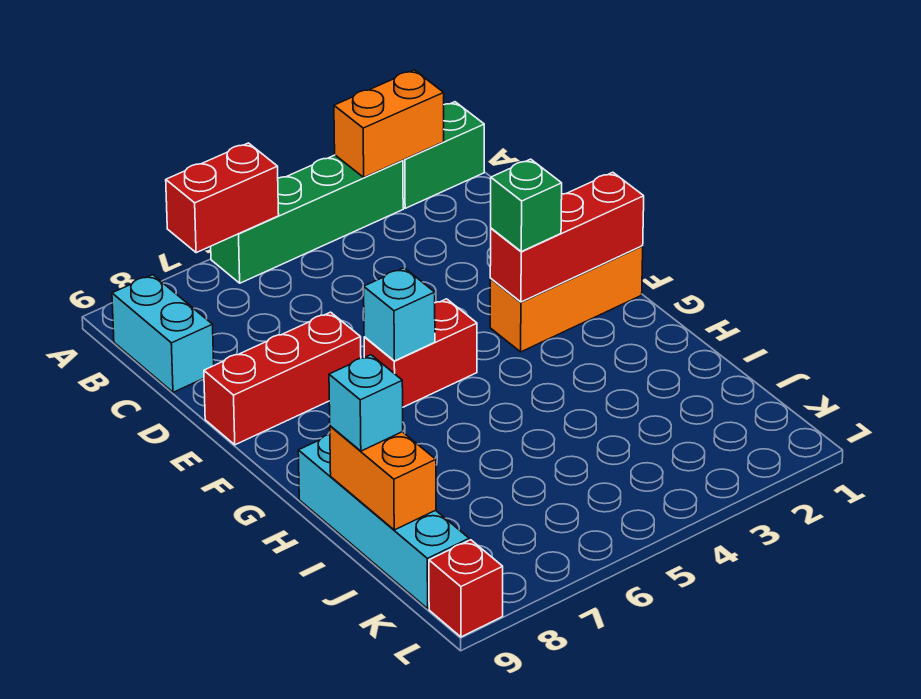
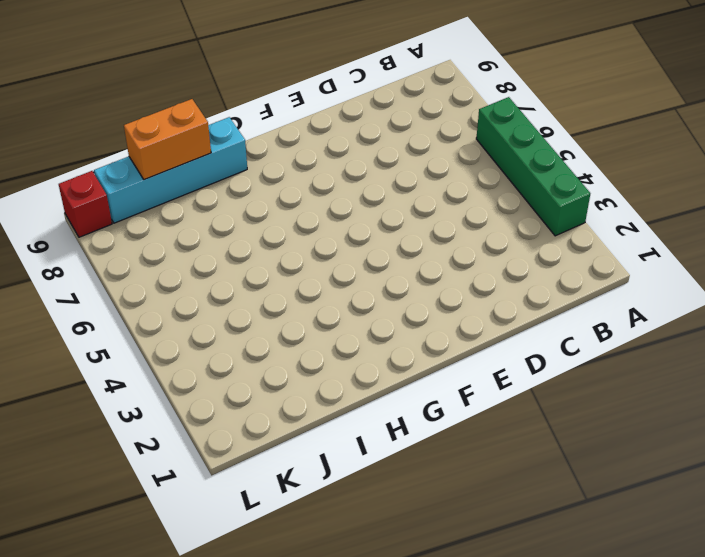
none -> green 1x2 brick [403,102,484,208]
none -> cyan 1x2 brick [112,275,214,392]
none -> red 1x3 brick [204,312,361,445]

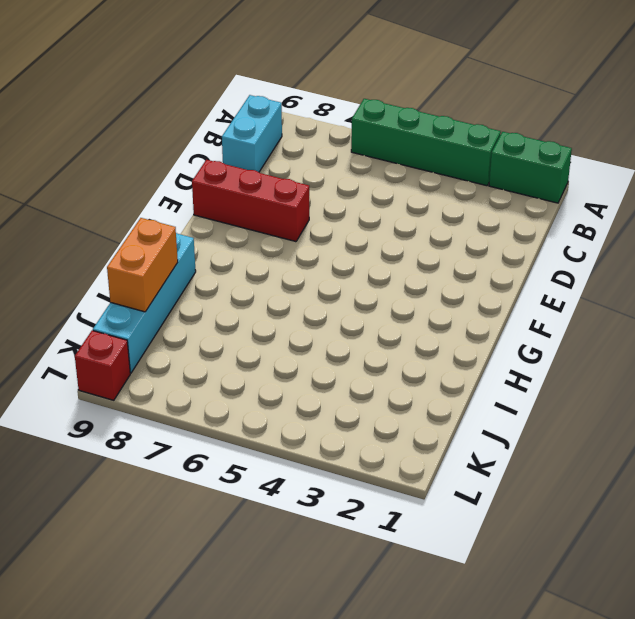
none -> orange 1x3 brick [490,246,643,352]
none -> red 1x2 brick [364,299,477,407]
none -> orange 1x2 brick [334,70,444,177]

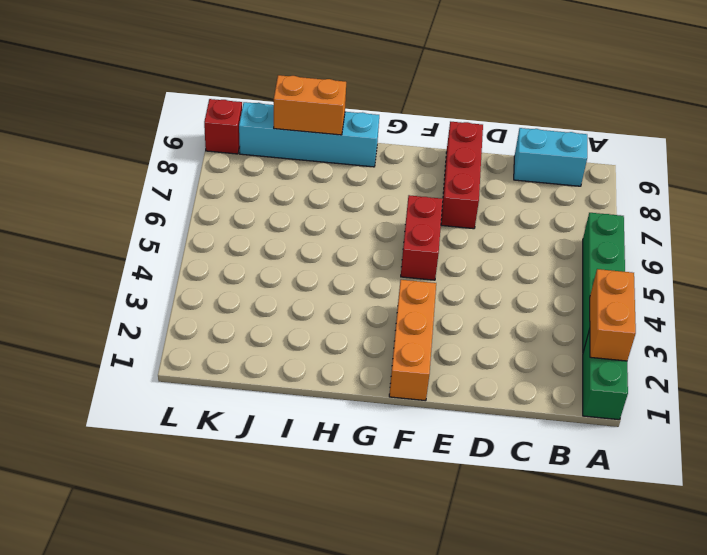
none -> red 1x2 brick [166,143,279,253]
none -> red 1x3 brick [490,172,644,302]
none -> cyan 1x1 brick [364,268,435,361]

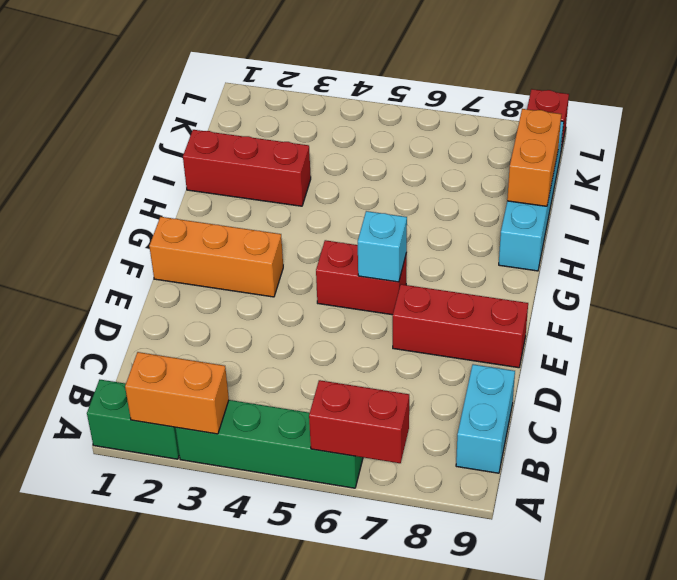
red 1x3 brick [183,130,311,206] -> red 1x3 brick moved to [490,172,644,302]
none -> green 1x1 brick [491,159,562,252]
none -> cyan 1x1 brick [329,355,403,451]

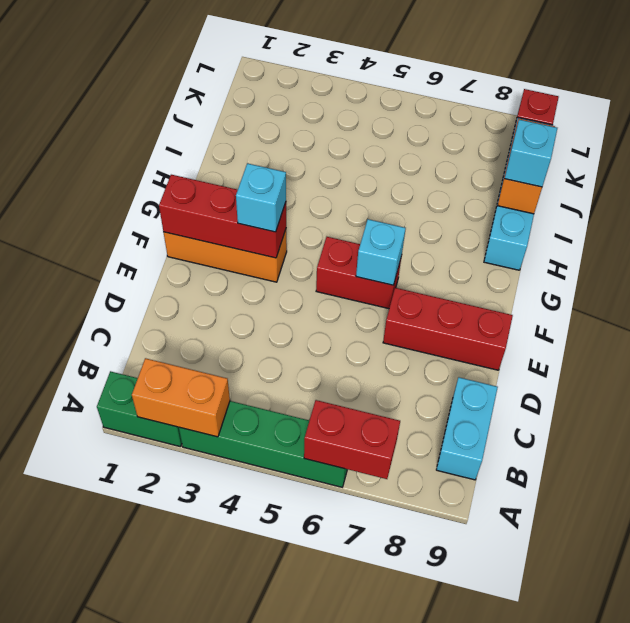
cyan 1x1 brick [236,163,286,232] -> green 1x1 brick [491,159,562,252]

